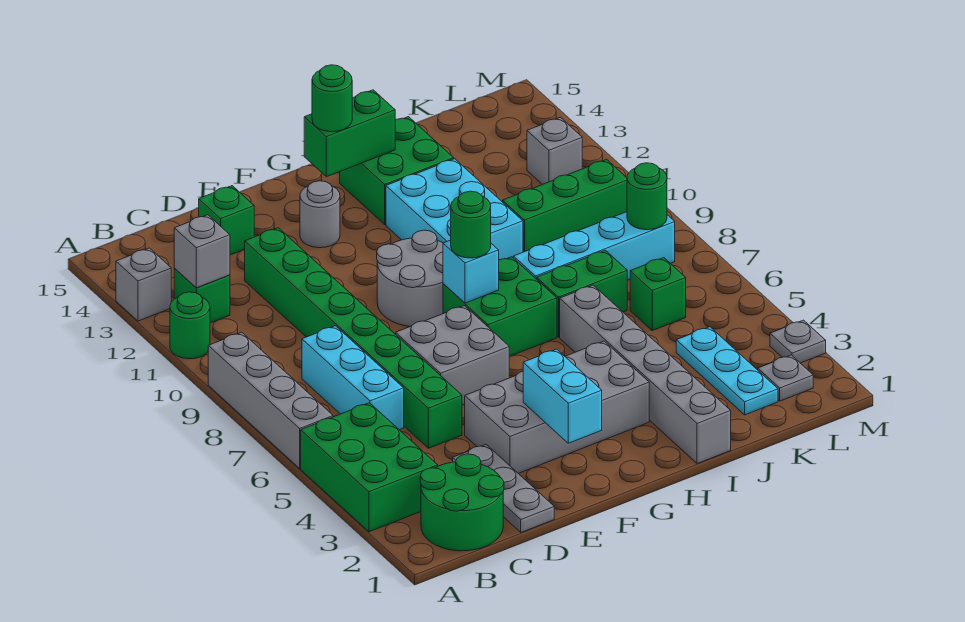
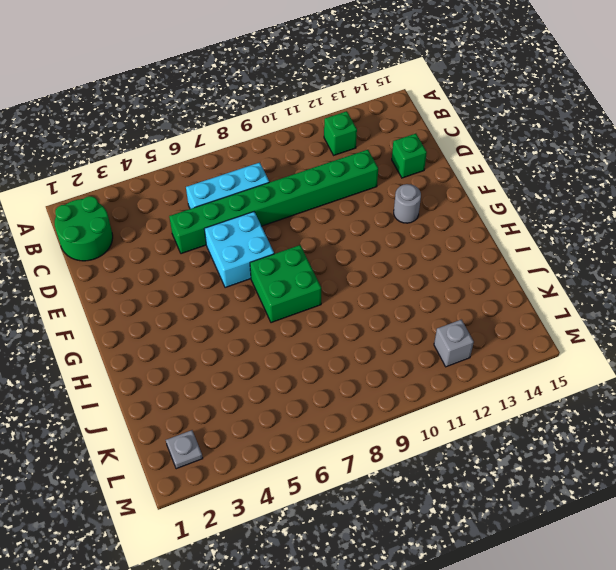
cyan 2x2 brick [205,212,274,288] -> grey 2x2 brick [396,306,509,405]
none -> green 2x3 brick [301,403,438,532]
none -> grey 1x4 brick [208,332,333,468]
none -> green 1x1 round brick [170,292,210,359]
none -> grey 1x1 brick [116,248,171,321]

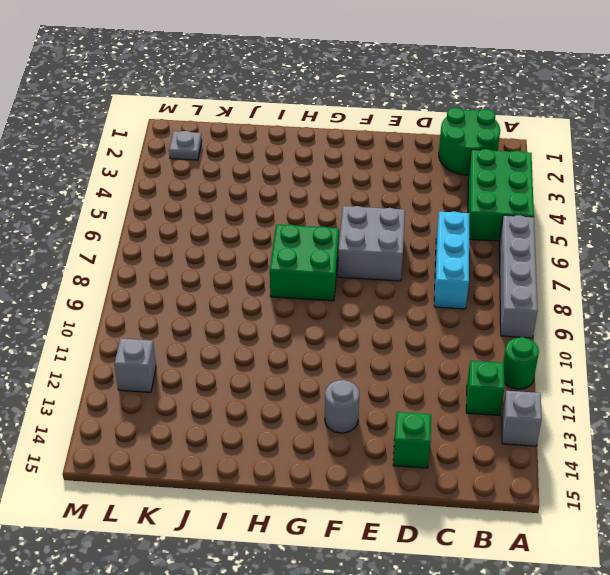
none -> grey 1x3 plate [453,445,554,532]
none -> green 1x8 brick [245,228,462,448]
none -> grey 2x4 brick [464,341,649,473]
none -> grey 2x2 round brick [377,230,443,327]

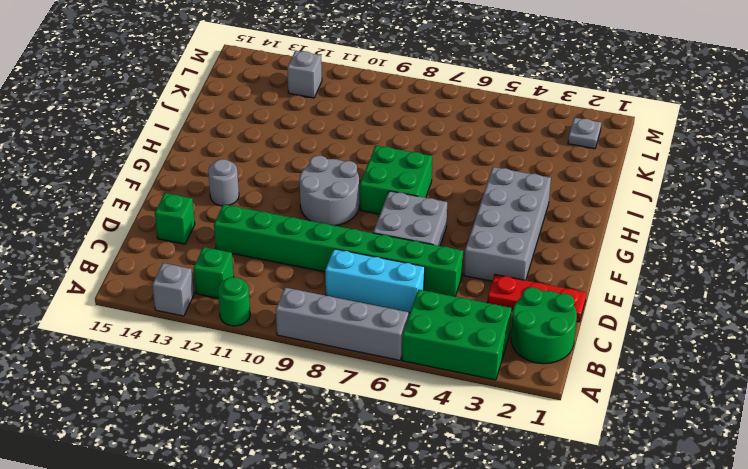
red 1x3 plate [488,275,586,322] -> grey 1x3 plate [453,445,554,532]
none -> cyan 2x3 brick [386,159,523,260]
none -> green 2x2 brick [340,117,454,224]
none -> grey 1x6 brick [560,285,731,464]
none -> green 1x2 brick [537,250,627,337]

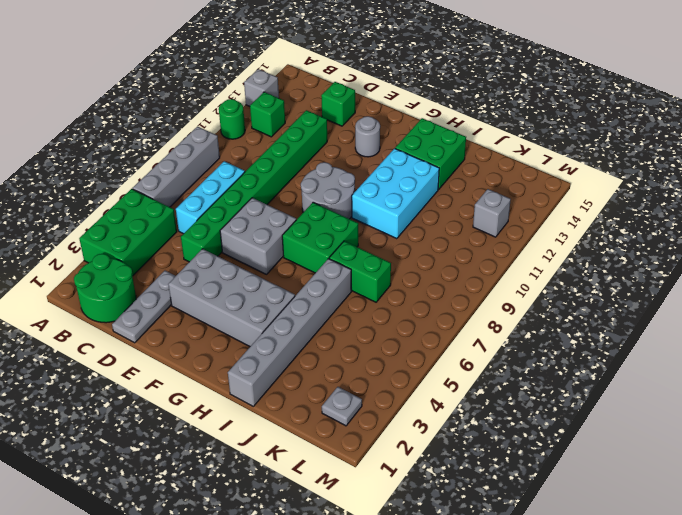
none -> cyan 1x4 brick [513,212,675,280]
none -> green 1x3 brick [503,160,627,252]
none -> cyan 1x3 plate [676,327,778,415]
none -> green 1x1 brick [630,258,686,331]

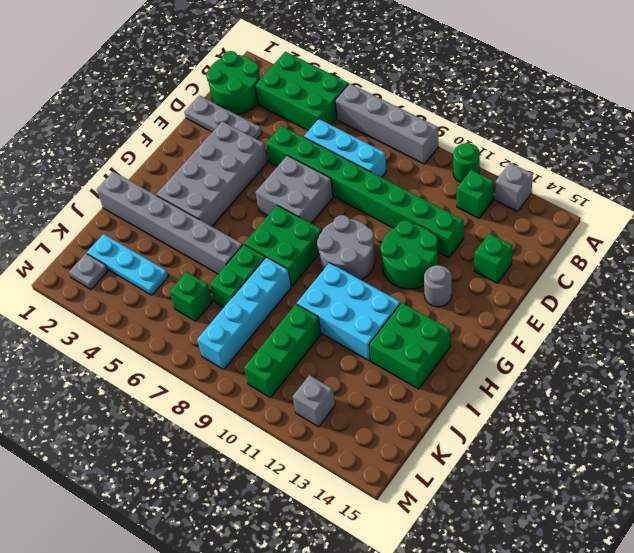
green 2x2 round brick [380,220,438,289] -> none
none -> grey 1x1 plate [770,320,826,363]
none -> grey 1x1 brick [174,215,230,288]
none -> cyan 1x2 brick [523,349,602,443]
none -> cyan 1x1 brick [443,240,499,303]

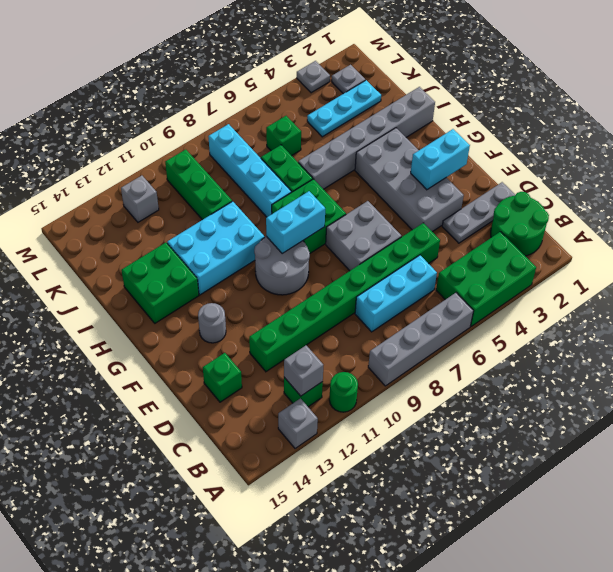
cyan 1x2 brick [266,191,325,254] -> cyan 1x1 brick [443,240,499,303]
none -> green 1x2 brick [304,90,395,177]
none -> green 1x1 round brick [627,163,667,230]
none -> green 1x1 round brick [451,191,491,258]
none -> green 1x1 round brick [312,65,352,132]

